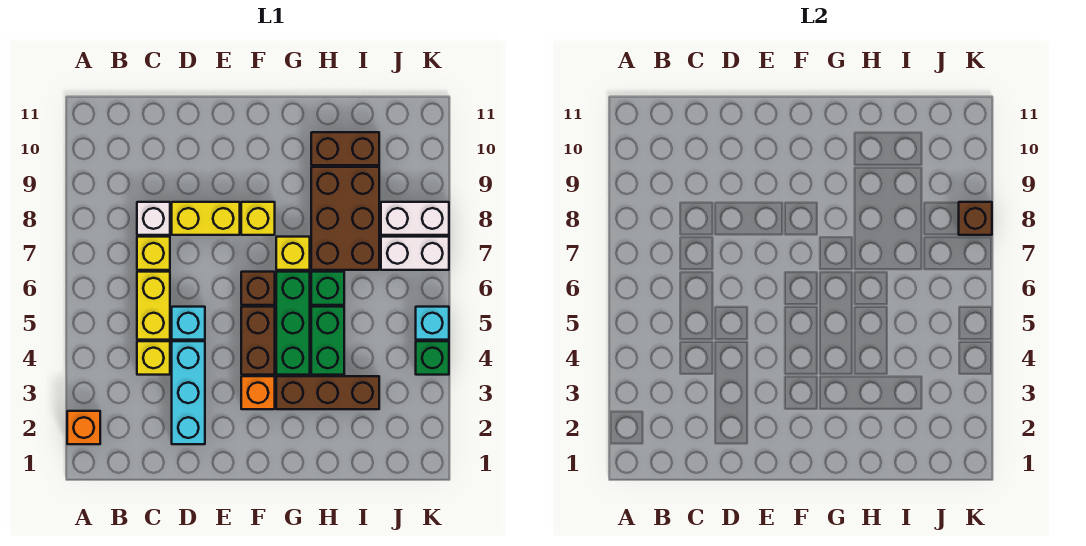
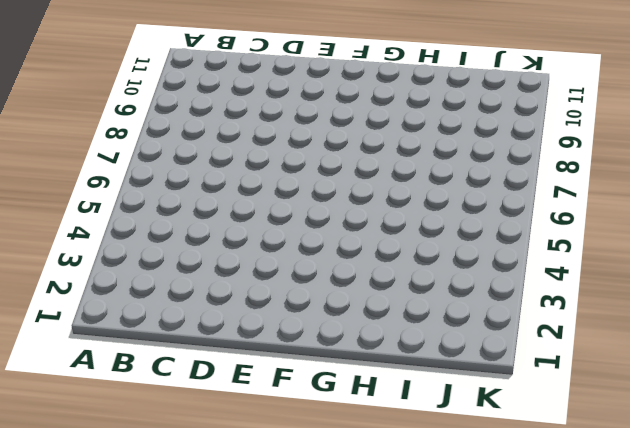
none -> orange 1x1 brick [67,411,100,444]
none -> yellow 1x1 brick [137,341,170,375]
none -> yellow 1x2 brick [137,272,170,340]

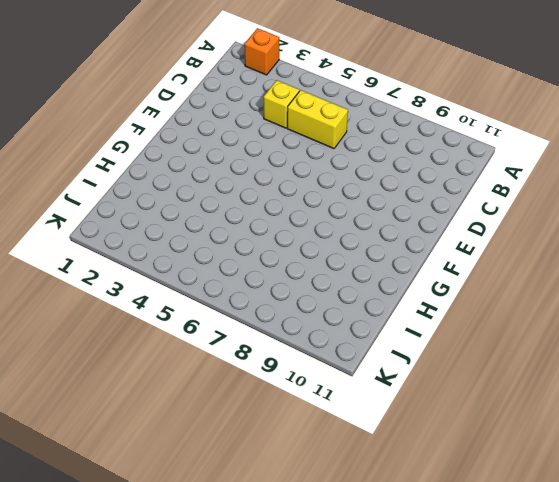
none -> yellow 1x1 brick [137,237,170,270]
none -> white 1x1 brick [137,202,170,235]
none -> cyan 1x3 brick [172,341,205,444]

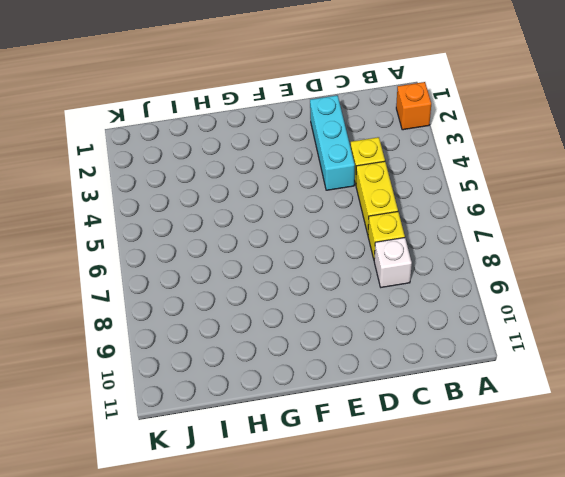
none -> cyan 1x1 brick [172,307,205,340]
none -> yellow 1x2 brick [172,202,240,235]
none -> orange 1x1 brick [241,376,275,409]

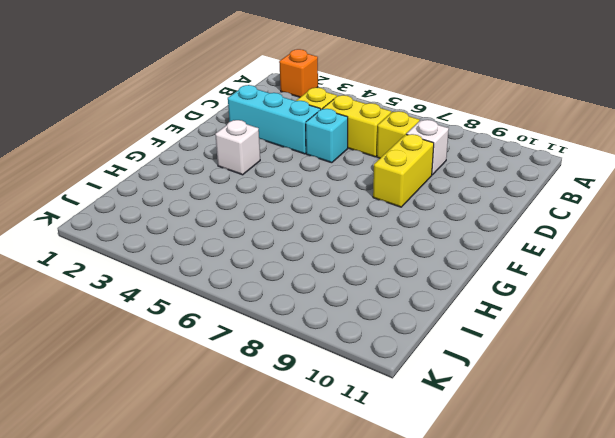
white 1x1 brick [215,120,260,175] -> orange 1x1 brick [241,376,275,409]
none -> brown 1x2 brick [241,307,275,375]
none -> brown 1x1 brick [241,272,275,305]
none -> yellow 1x1 brick [241,202,275,235]

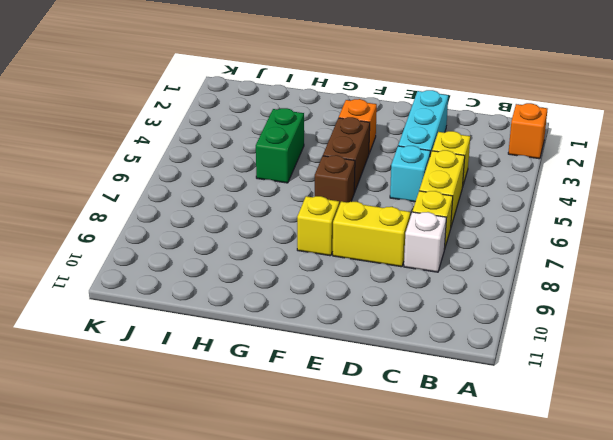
none -> brown 1x3 brick [276,376,379,409]
none -> green 1x3 brick [276,272,310,375]
none -> yellow 1x1 brick [276,237,310,270]

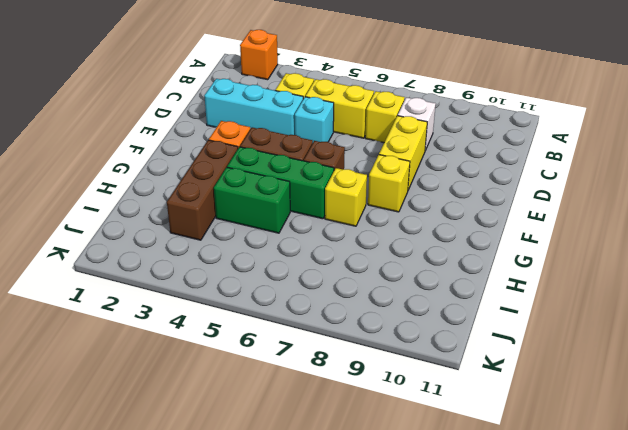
none -> green 1x1 brick [311,272,344,305]
none -> brown 2x3 brick [311,167,379,270]
none -> brown 1x2 brick [311,132,379,165]

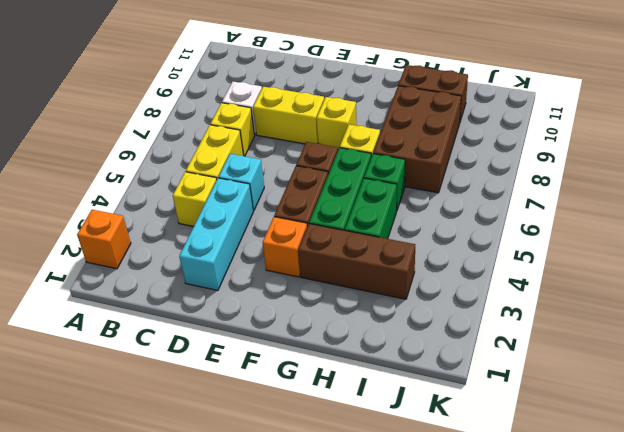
none -> white 1x2 brick [381,237,449,270]
none -> white 1x2 brick [381,202,449,235]
none -> green 1x1 brick [416,341,449,375]

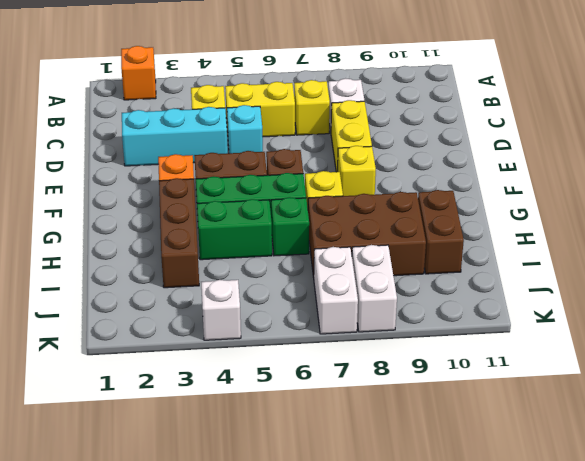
white 1x1 brick [201,280,241,340] -> green 1x1 brick [416,341,449,375]
none -> cyan 1x1 brick [416,307,449,340]
none -> brown 1x1 brick [959,202,992,235]

